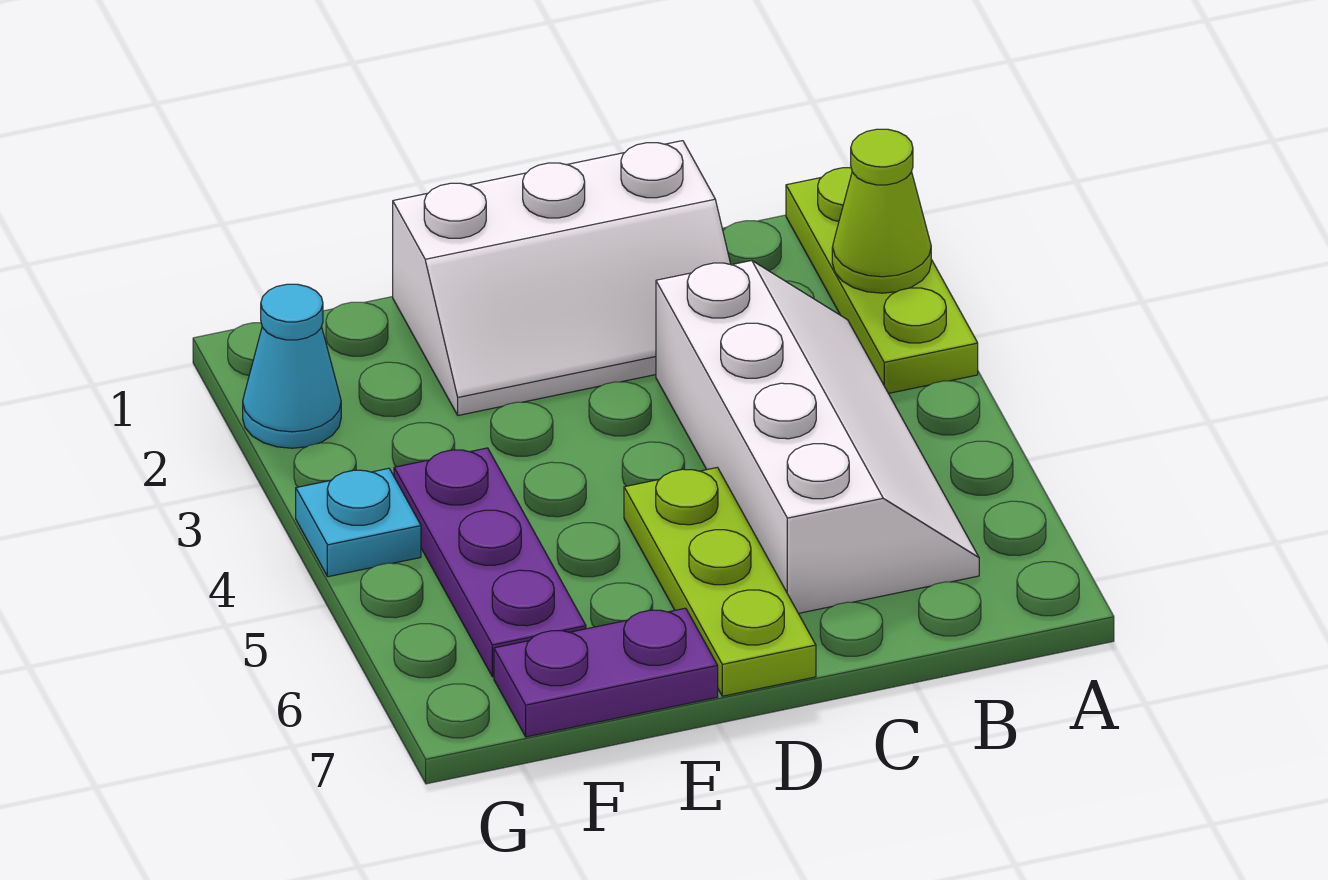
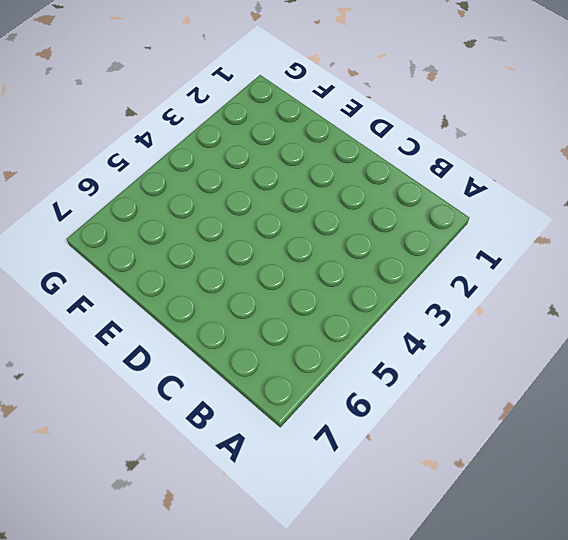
none -> lime 1x3 plate [786,168,978,393]
none -> white 2x4 slope [656,260,979,613]

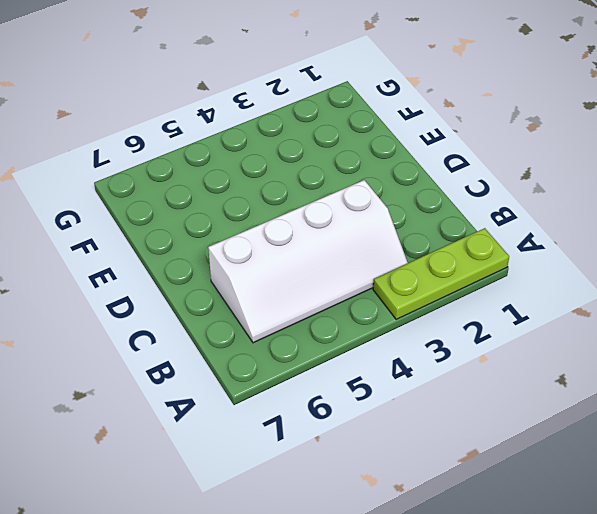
none -> white 2x3 slope [393,141,731,415]
none -> lime 1x3 plate [624,467,816,696]

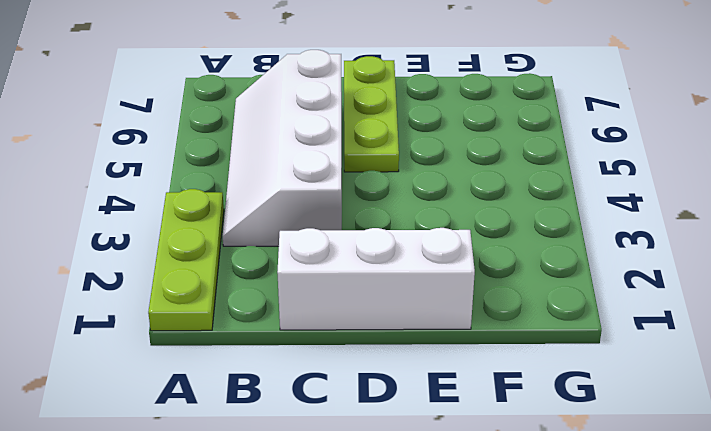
none -> purple 1x2 plate [494,608,718,737]
none -> purple 1x3 plate [394,448,586,677]

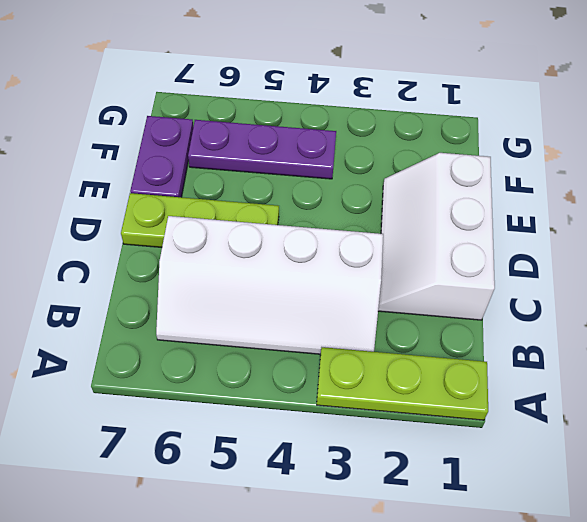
none -> cyan 1x1 cone [243,284,341,448]
none -> cyan 1x1 plate [296,468,421,577]

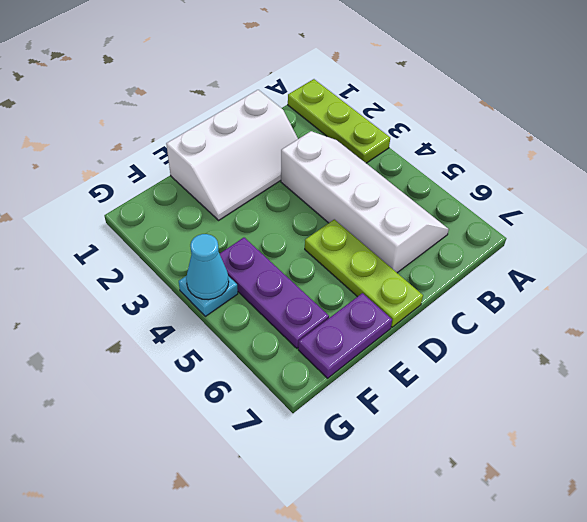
cyan 1x1 cone [186,234,229,300] -> cyan 1x1 cone moved to [243,284,341,448]
none -> lime 1x1 cone [832,129,931,293]

